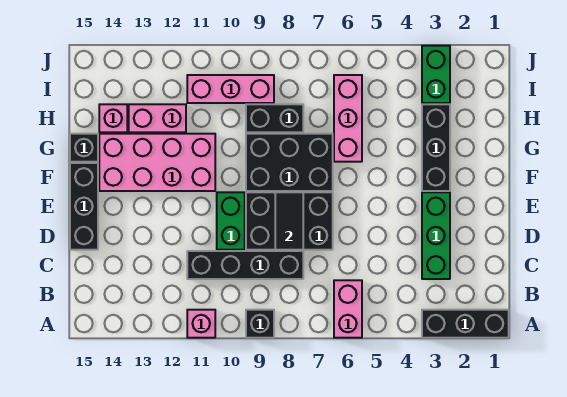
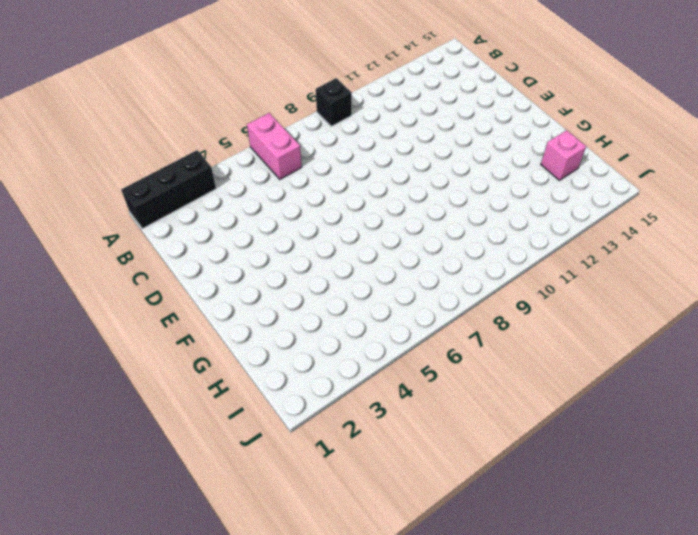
none -> pink 1x1 brick [187,310,215,338]
none -> green 1x3 brick [422,192,450,279]
none -> black 1x4 brick [187,251,303,279]

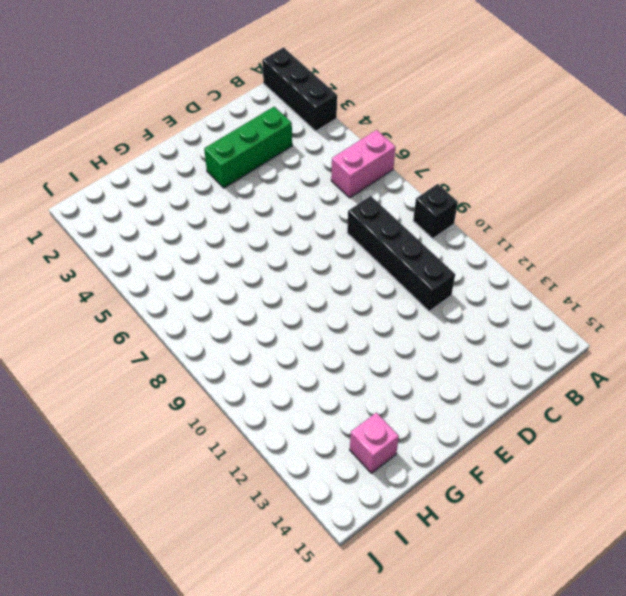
none -> pink 1x1 brick [187,310,215,338]
none -> black 2x3 brick [246,192,333,250]
none -> green 1x2 brick [217,192,245,250]

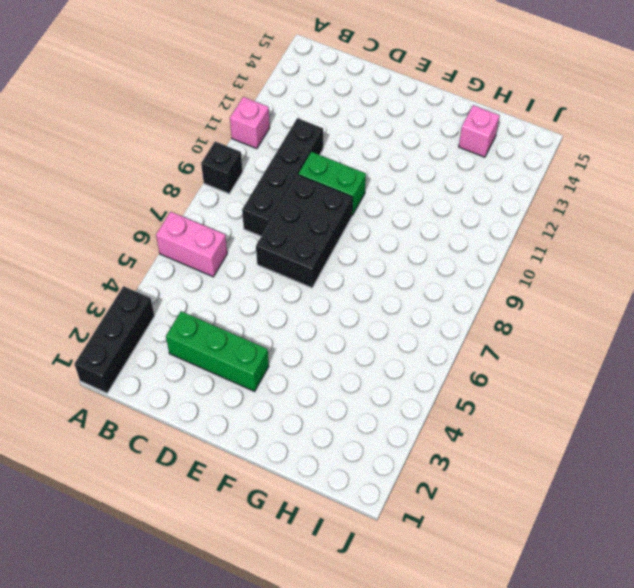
none -> black 1x3 brick [70,163,98,250]
none -> black 1x3 brick [422,104,450,191]
none -> black 2x3 brick [246,134,333,191]

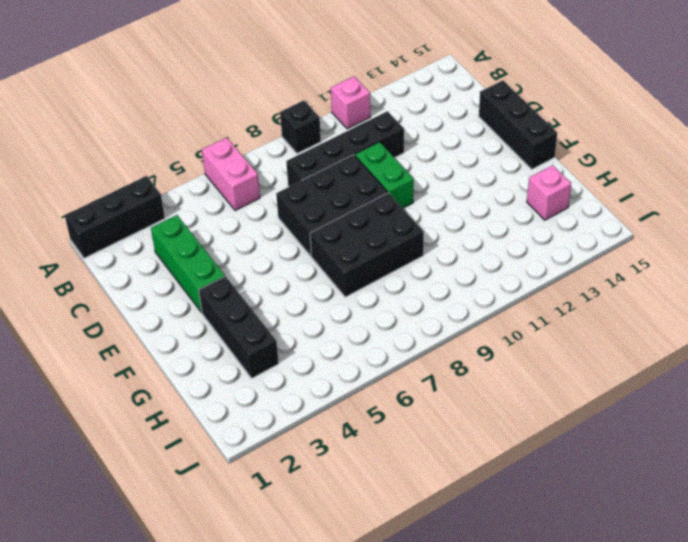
none -> pink 2x4 brick [99,134,215,191]
none -> pink 1x3 brick [334,75,362,162]
none -> black 1x1 brick [70,134,98,162]

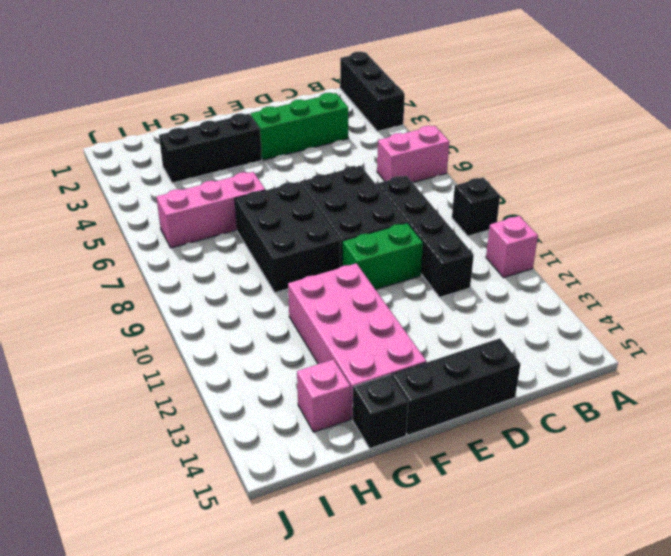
none -> black 1x2 brick [246,104,303,132]
none -> pink 1x2 brick [129,104,186,132]
none -> green 1x2 brick [422,46,450,103]

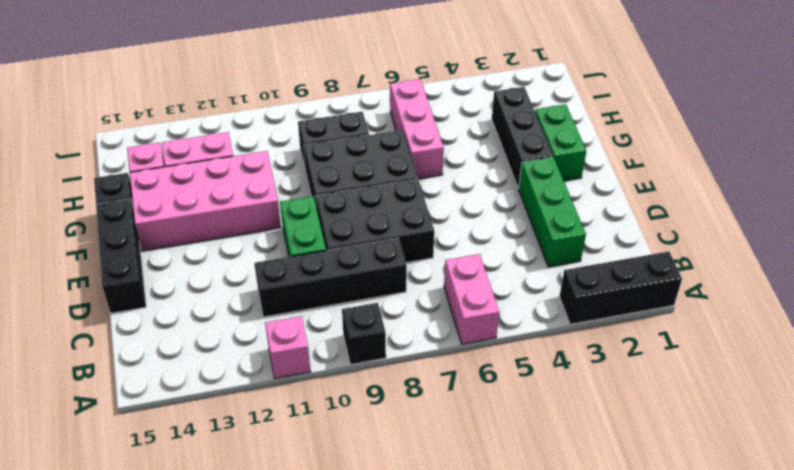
green 1x2 brick [535,104,586,181] -> green 1x2 brick moved to [422,46,450,103]
none -> pink 1x3 brick [187,75,274,103]
none -> black 1x2 tile [275,192,303,250]

